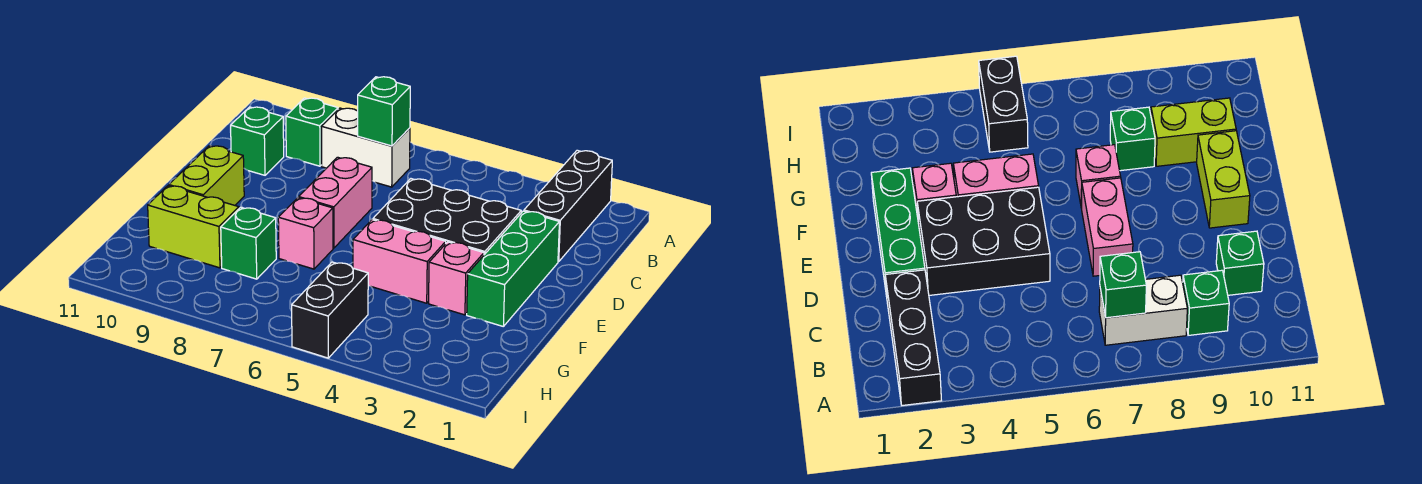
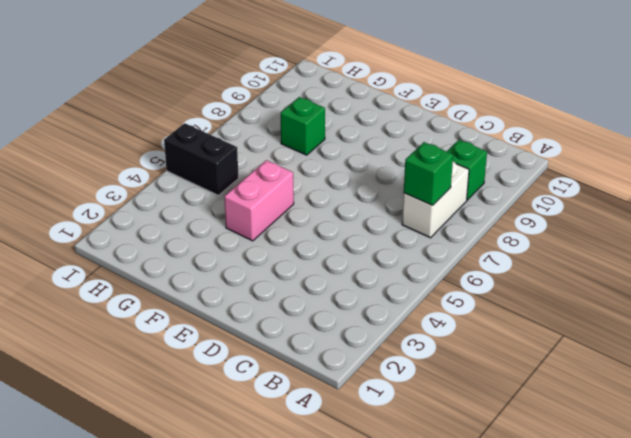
none -> black 1x3 brick [524,150,612,262]
none -> green 1x1 brick [231,107,284,175]
none -> green 1x3 brick [467,211,559,326]

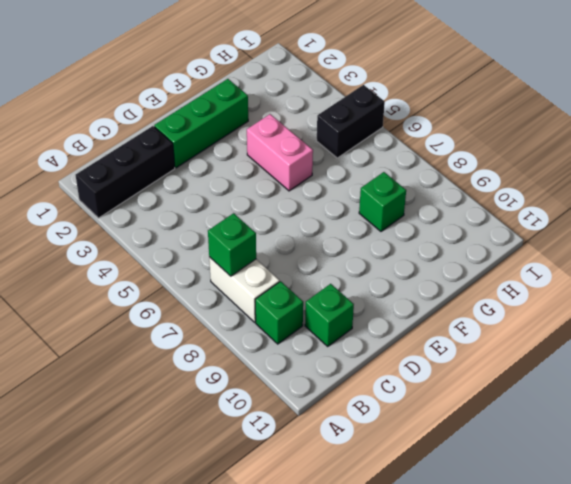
none -> black 2x3 brick [373,179,521,255]
none -> pink 1x2 brick [299,157,372,248]
none -> lime 1x2 brick [169,146,244,205]

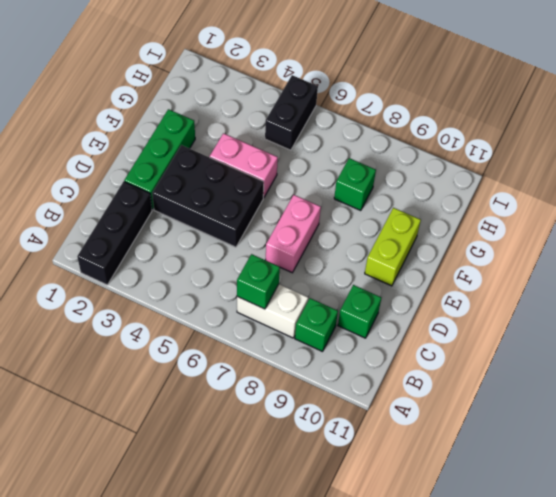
none -> pink 1x1 brick [429,242,484,315]
none -> pink 1x1 brick [278,198,333,269]
none -> lime 1x2 brick [148,186,239,268]

